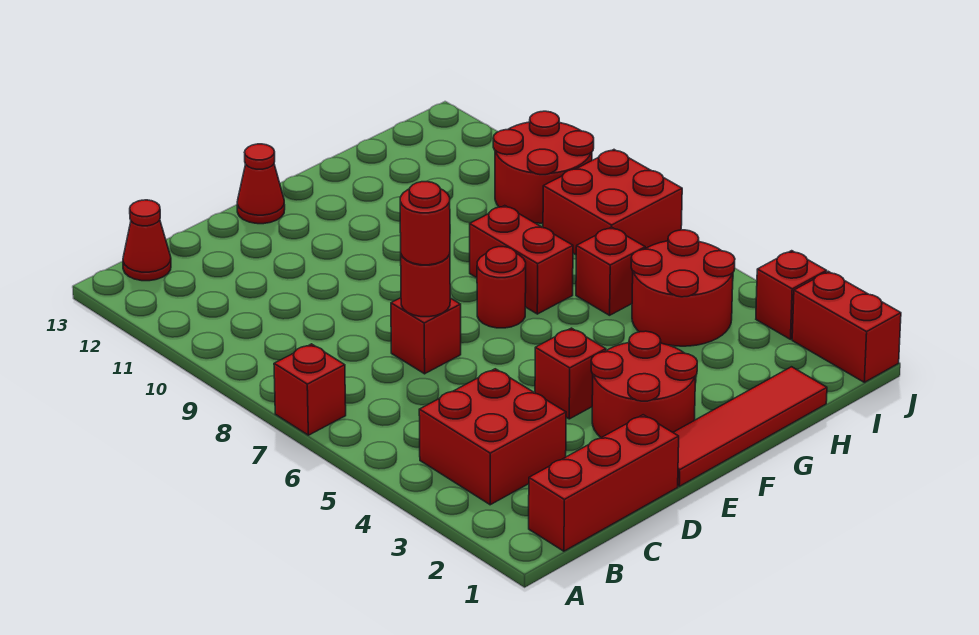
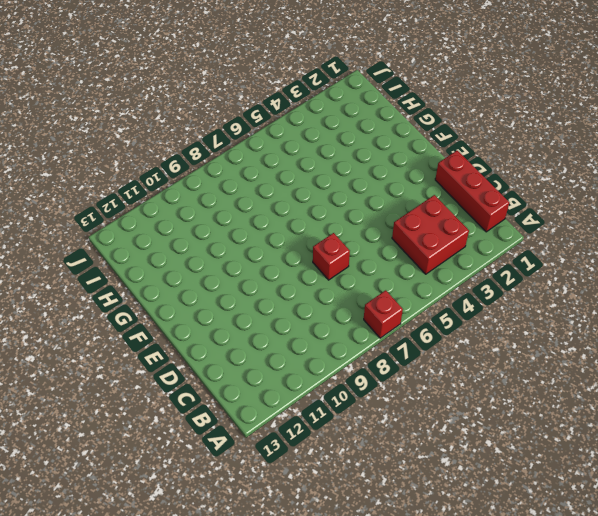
none -> red 1x1 cone [123,200,171,281]
none -> red 1x4 tile [673,367,827,486]
none -> red 2x2 round brick [591,331,697,438]

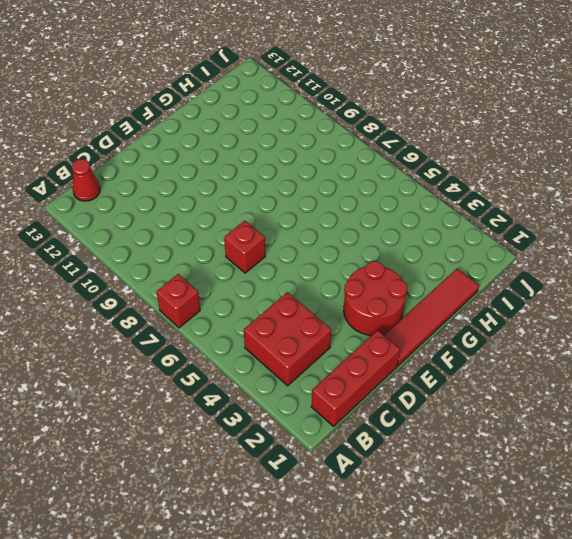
none -> red 1x1 brick [535,328,606,419]
none -> red 1x1 cone [237,144,285,224]
none -> red 1x1 round brick [477,247,526,328]

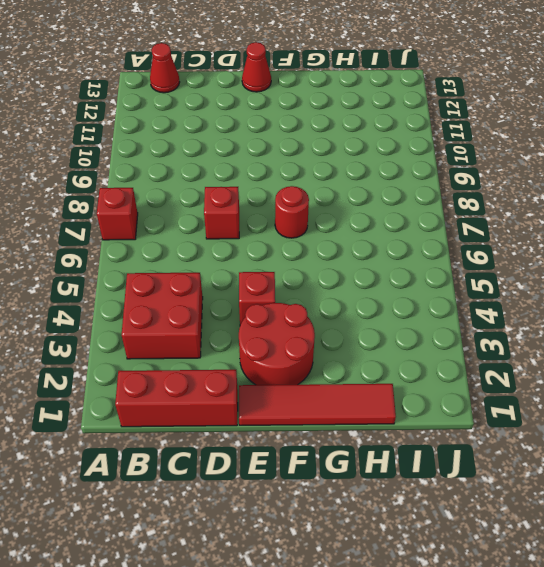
none -> red 1x2 brick [470,206,573,314]
none -> red 2x2 round brick [631,230,735,346]
none -> red 1x1 brick [576,227,645,315]

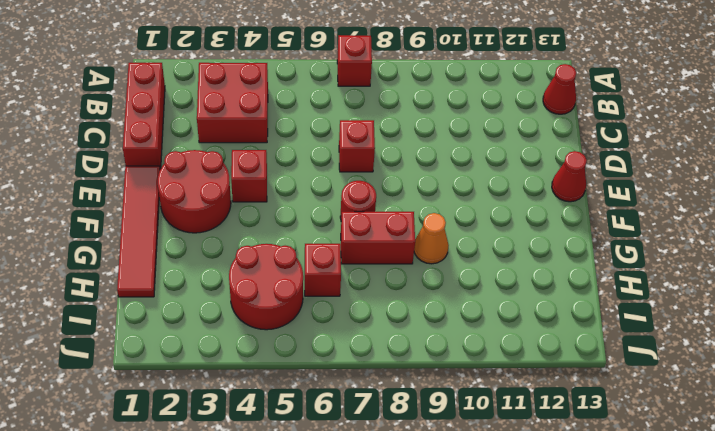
orange 1x1 cone [414,213,449,264] -> none
none -> red 2x2 brick [543,150,682,255]
none -> red 2x2 round brick [493,111,594,223]
none -> red 1x2 brick [792,271,901,382]

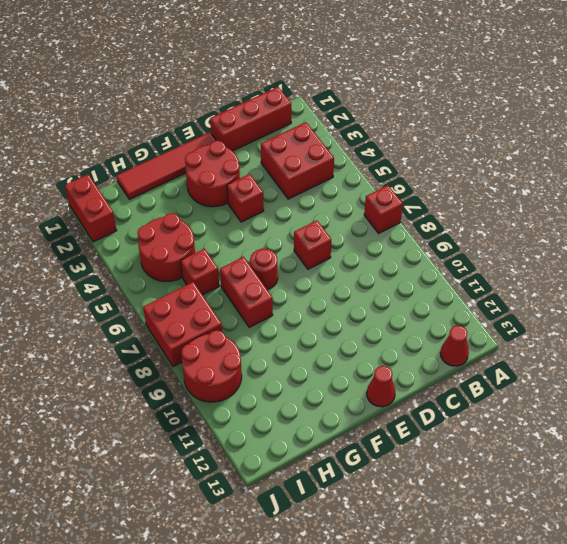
none -> red 1x1 brick [756,251,827,339]
none -> red 1x1 round brick [401,254,450,317]
none -> red 1x1 round brick [400,182,450,265]

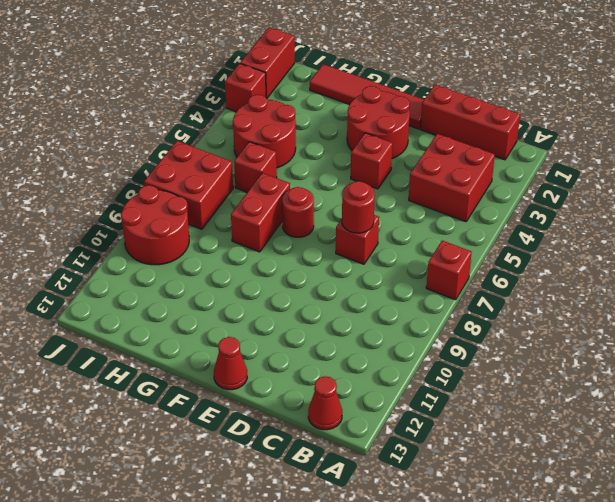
none -> red 1x1 round brick [400,182,450,265]

